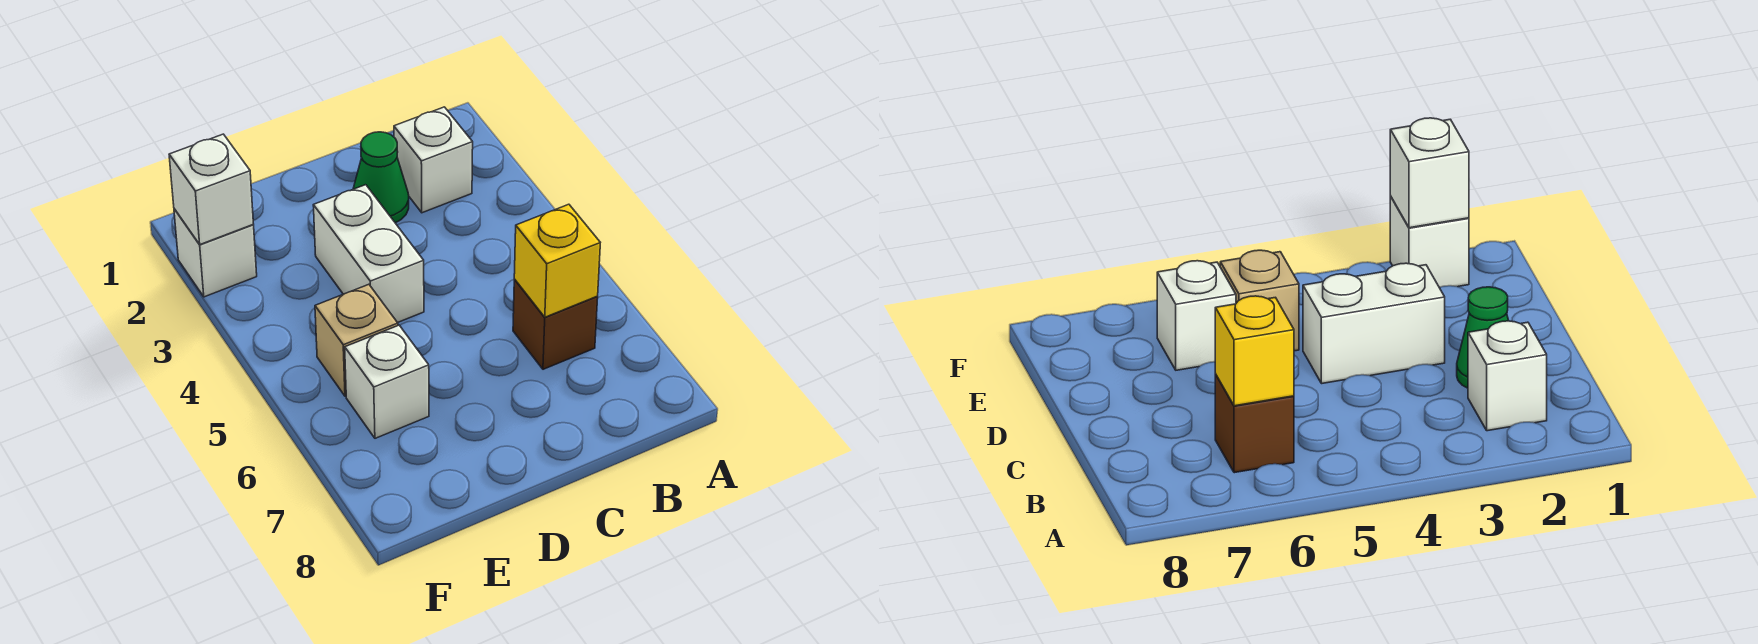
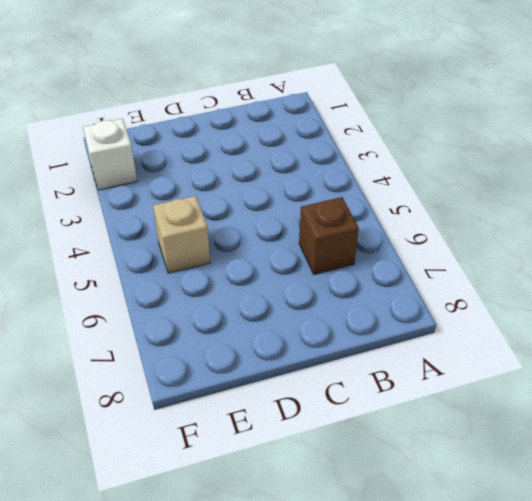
none -> white 1x1 brick [394,107,473,213]
none -> green 1x1 cone [353,132,409,223]

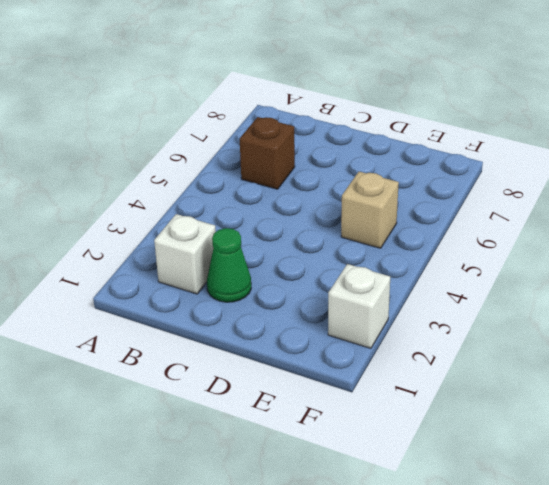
none -> white 1x2 brick [313,185,424,323]
none -> white 1x1 brick [345,325,429,438]

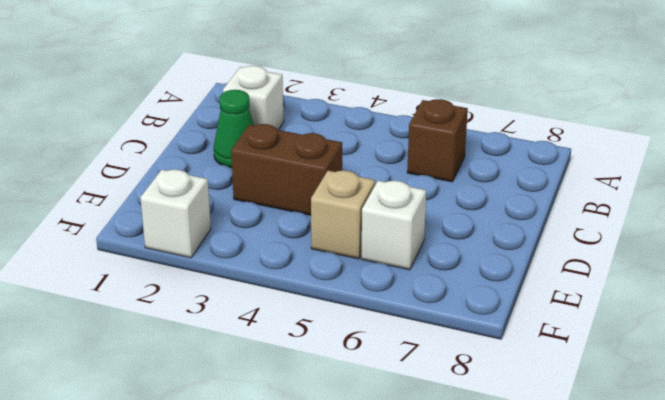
brown 1x2 brick [231,124,342,215] -> white 1x2 brick [313,185,424,323]
none -> yellow 1x1 brick [514,204,600,317]
none -> white 1x1 brick [169,134,253,244]

